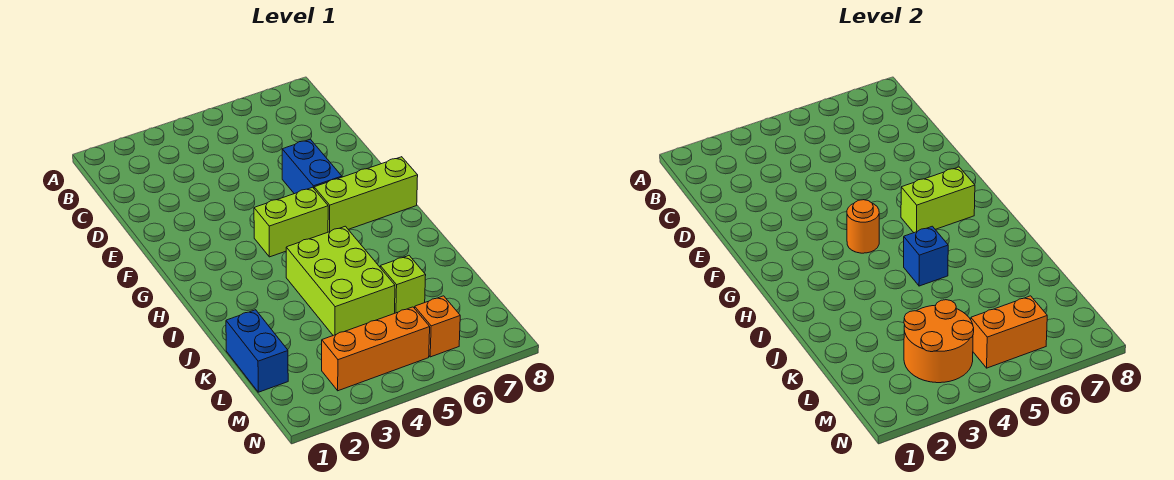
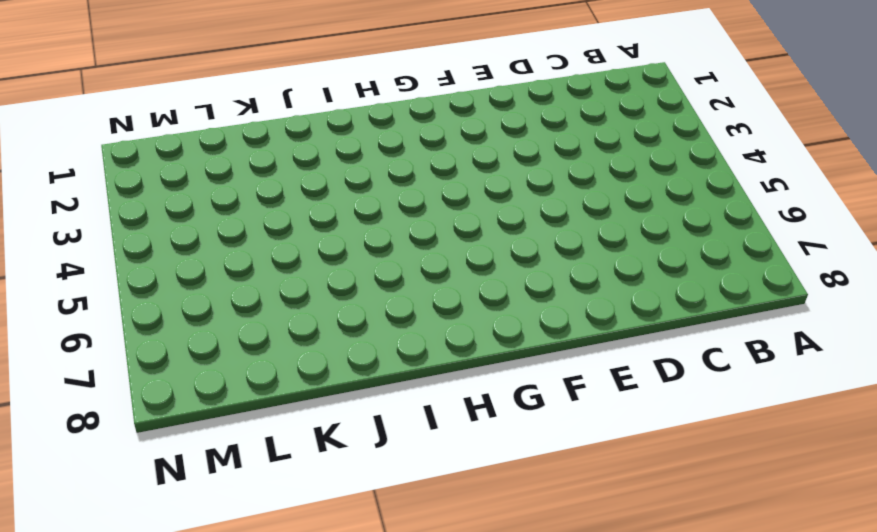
none -> blue 1x2 brick [282,139,342,194]
none -> lime 1x2 brick [254,187,328,257]
none -> lime 1x3 brick [314,157,418,232]

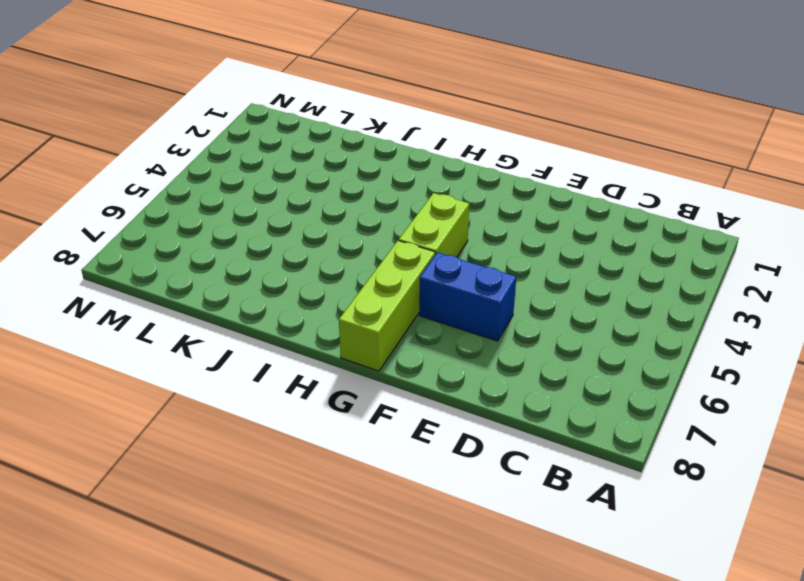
none -> lime 2x3 brick [286,226,395,335]
none -> blue 1x2 brick [226,310,288,392]
none -> lime 1x1 brick [380,256,426,313]

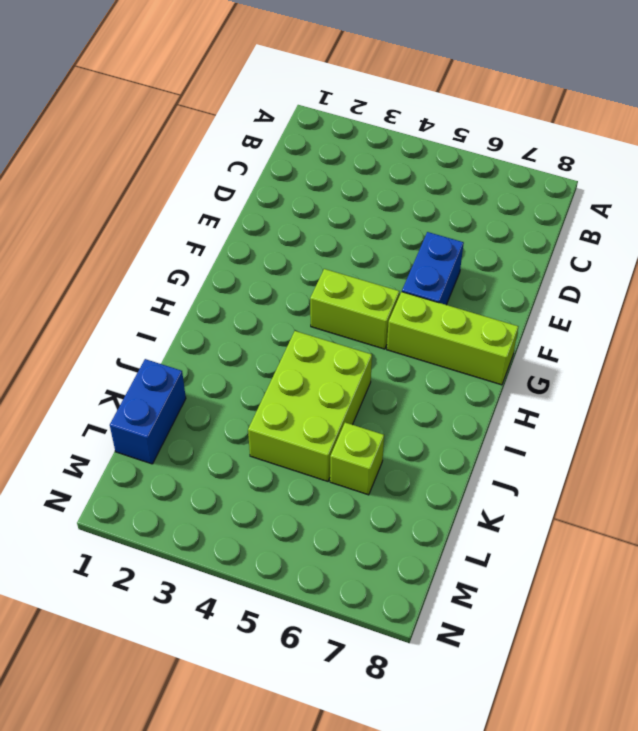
none -> orange 1x3 brick [322,307,430,391]
none -> orange 1x1 brick [415,296,460,357]
none -> orange 1x1 round brick [847,200,879,253]

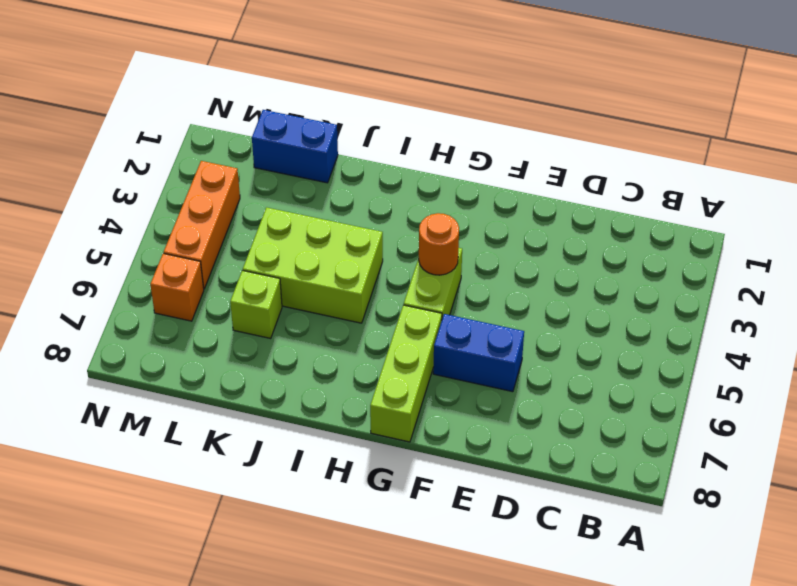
none -> lime 1x2 brick [901,167,975,233]
none -> blue 1x1 brick [904,226,948,286]
none -> orange 2x2 round brick [904,300,974,383]

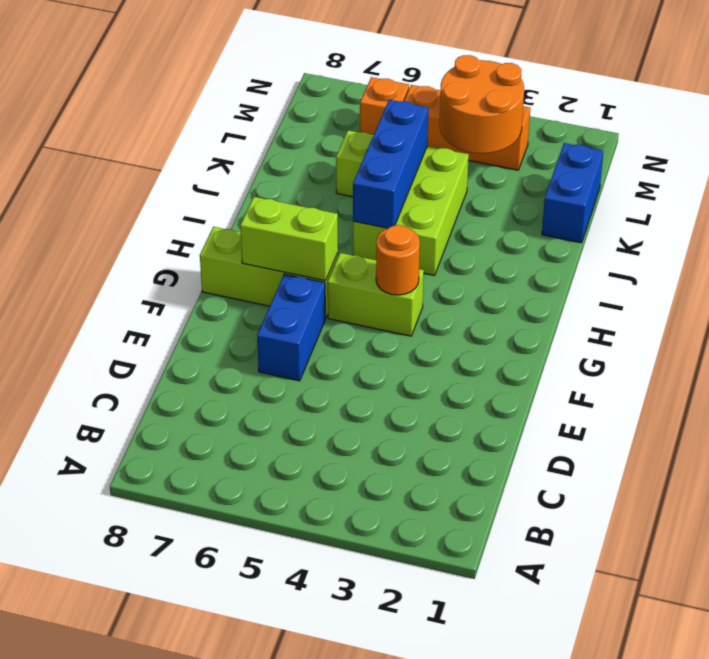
blue 1x3 brick [353,100,429,228] -> blue 1x1 brick [904,226,948,286]
none -> orange 1x2 brick [971,296,1047,368]

